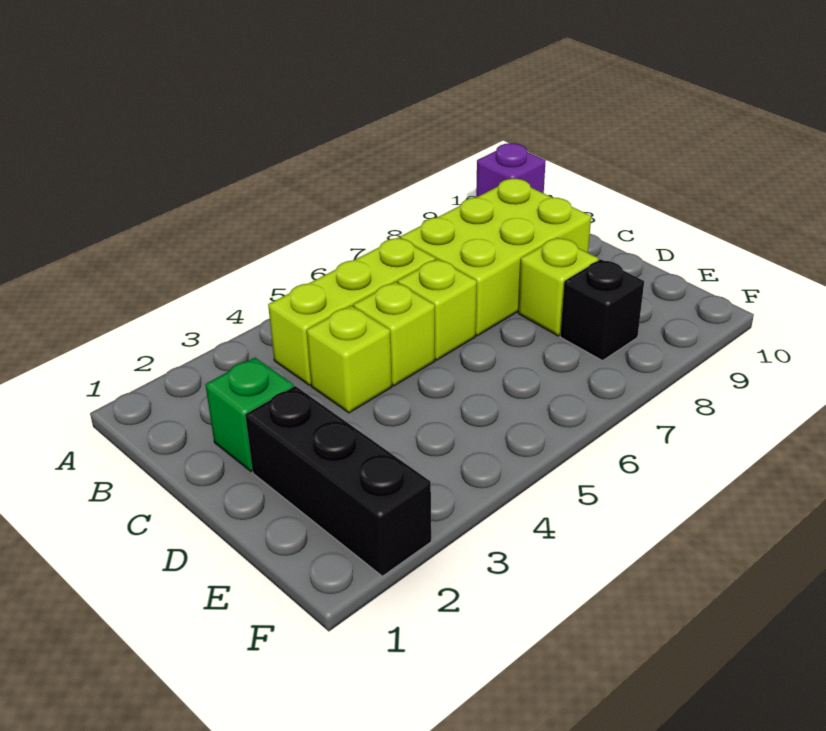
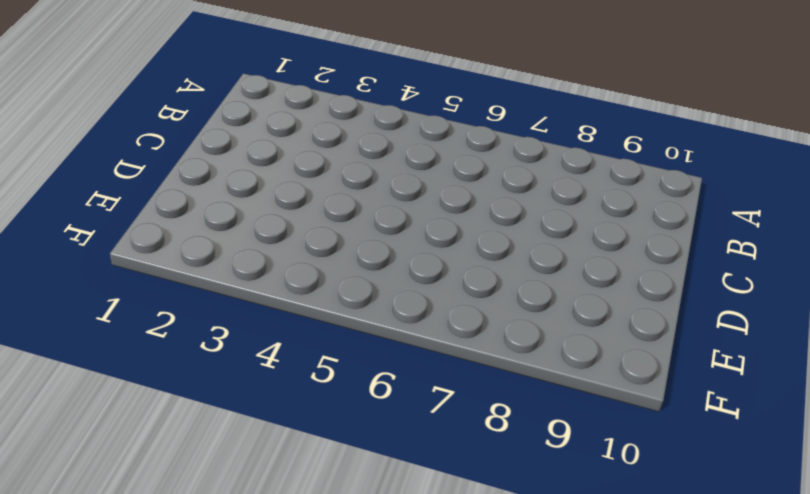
none -> purple 1x1 brick [476,143,546,197]
none -> lime 1x3 brick [268,237,436,385]

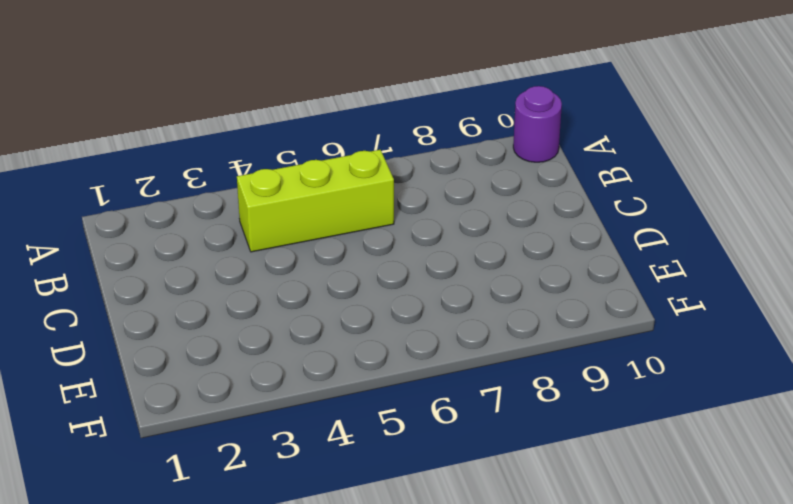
purple 1x1 round brick [513,86,562,162] -> purple 1x1 brick [476,143,546,197]
none -> lime 2x3 brick [400,179,591,336]
none -> green 1x1 brick [205,358,294,472]

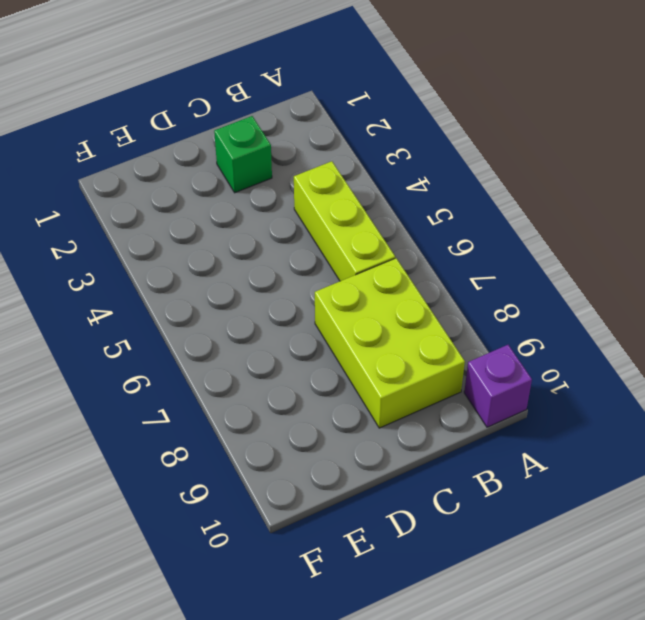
none -> lime 1x1 brick [307,306,392,413]
none -> lime 1x1 brick [353,282,435,386]

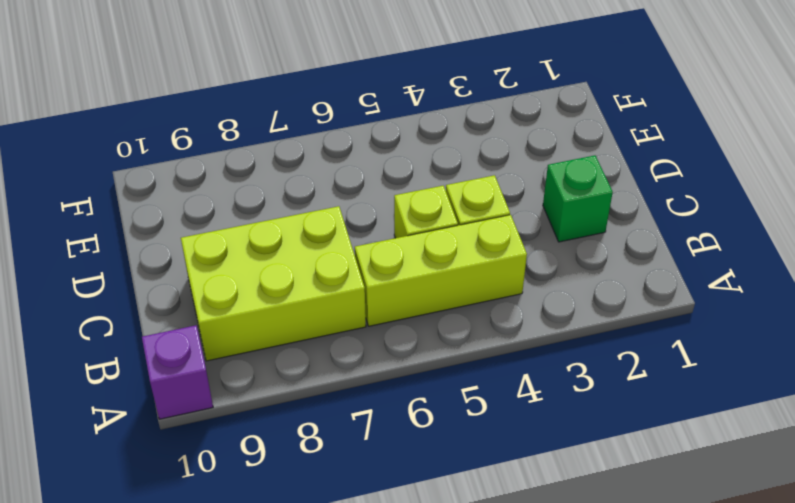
none -> lime 1x1 brick [397,259,477,360]
none -> black 1x3 brick [245,386,431,576]

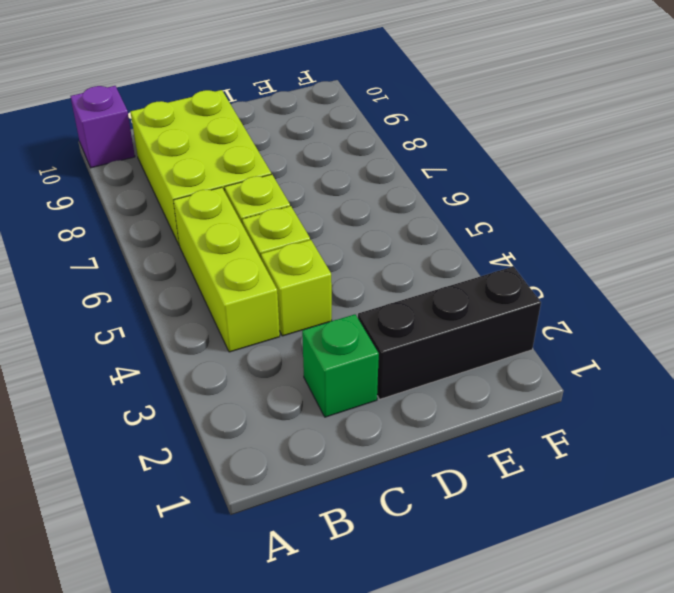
none -> lime 1x1 brick [518,238,598,336]
none -> black 1x1 brick [560,259,644,361]

